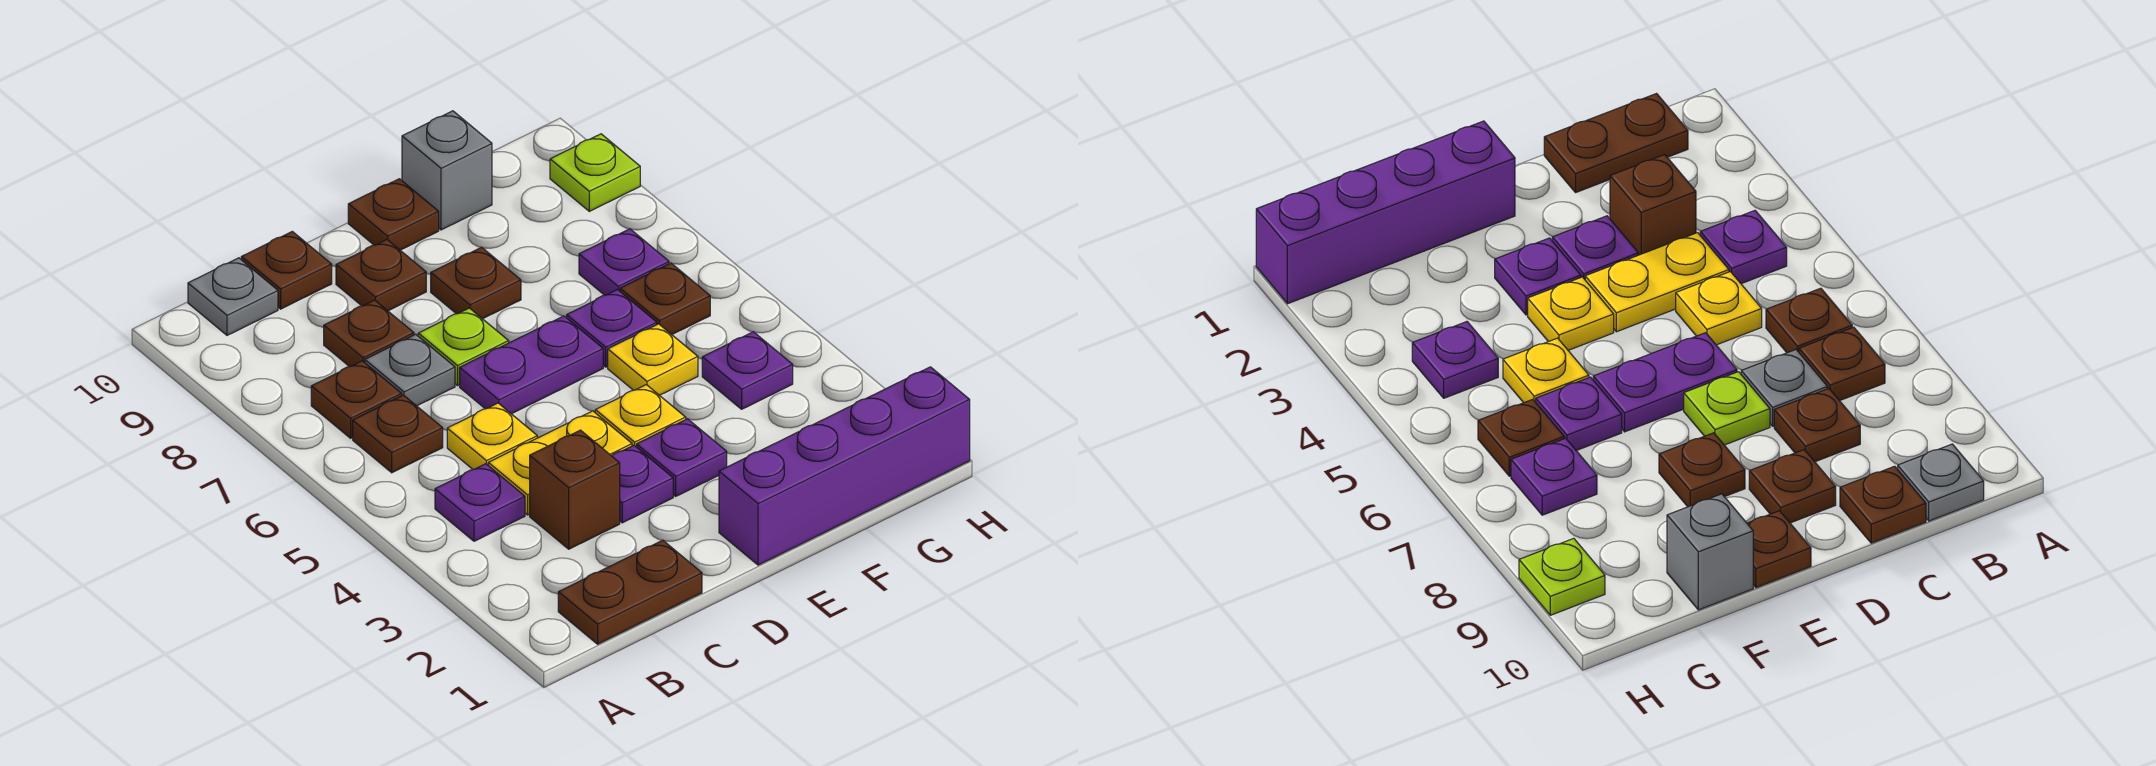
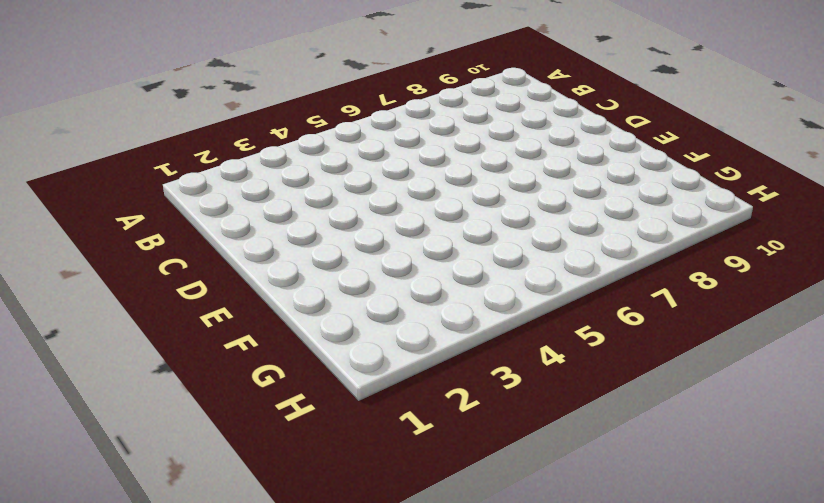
none -> brown 1x2 plate [558,540,702,644]
none -> purple 1x1 plate [435,464,525,541]
none -> brown 1x1 plate [353,395,443,473]

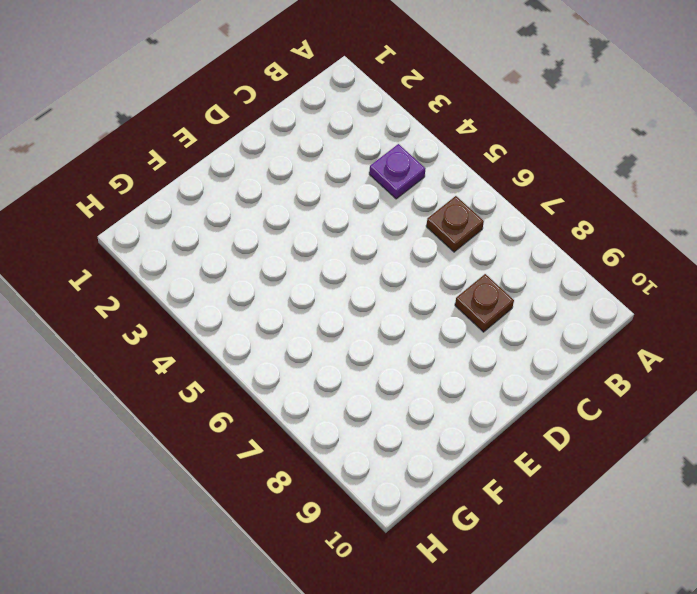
none -> brown 1x2 plate [558,540,702,644]
none -> brown 1x1 plate [311,361,402,438]
none -> grey 1x1 plate [188,258,278,335]

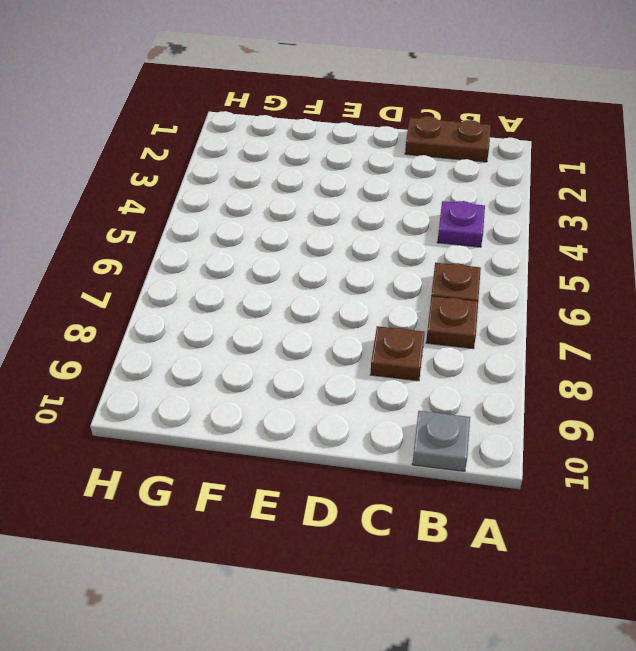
none -> brown 1x1 brick [530,430,620,549]
none -> yellow 1x2 plate [488,411,632,515]
none -> yellow 1x1 plate [447,403,537,469]

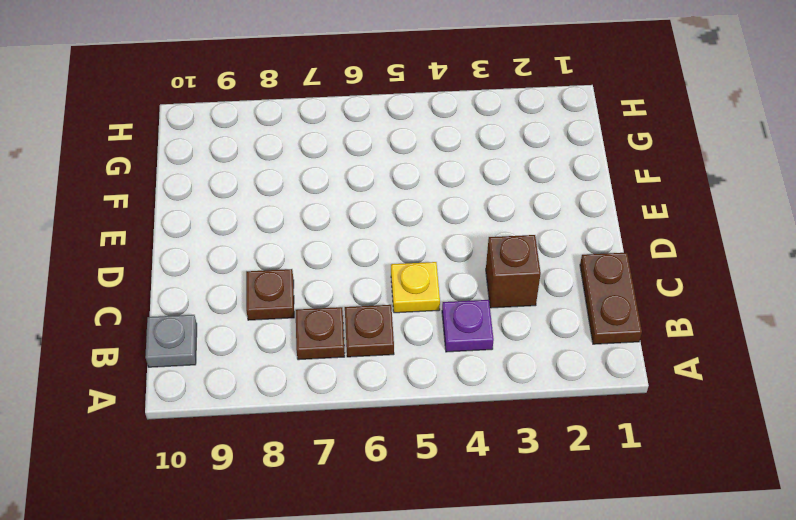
none -> yellow 1x2 plate [488,411,632,515]
none -> grey 1x1 plate [365,334,455,406]
none -> brown 1x1 plate [241,232,332,309]

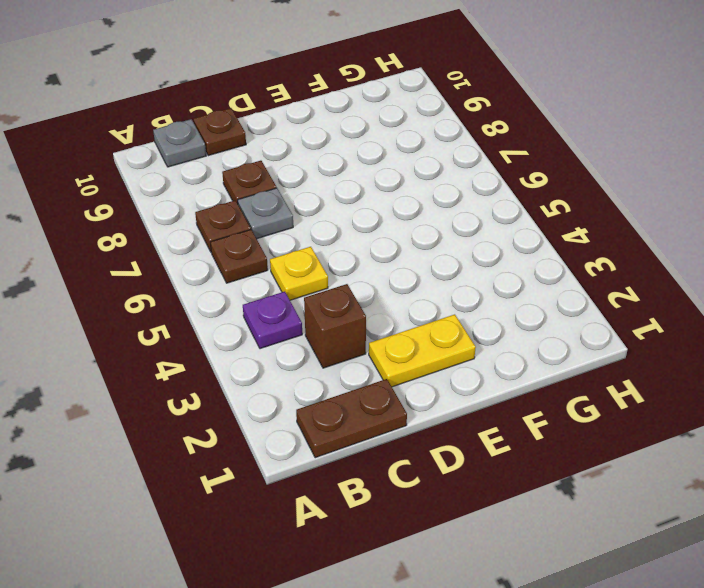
yellow 1x2 plate [369,314,476,387] -> yellow 1x2 plate moved to [488,411,632,515]
none -> purple 1x1 plate [612,445,673,523]
none -> purple 1x2 plate [460,316,603,414]
none -> lime 1x1 plate [418,308,509,385]

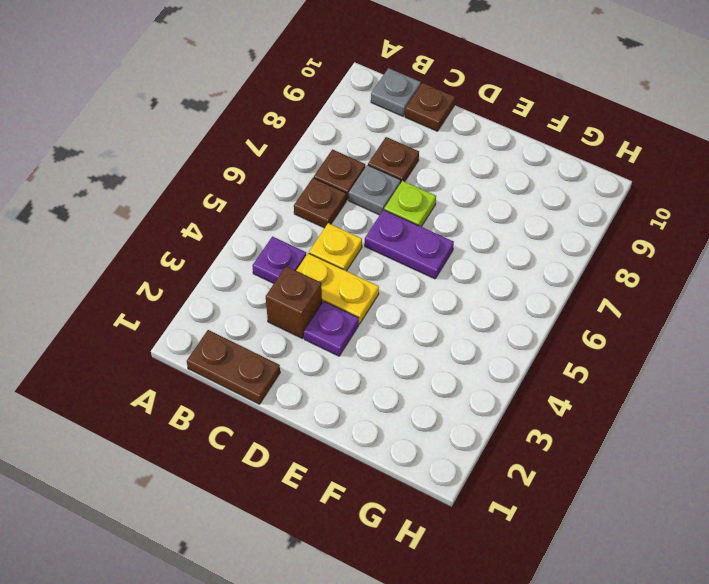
none -> brown 1x1 plate [336,240,426,311]
none -> purple 1x4 brick [719,367,970,565]
none -> purple 1x1 plate [637,419,727,496]

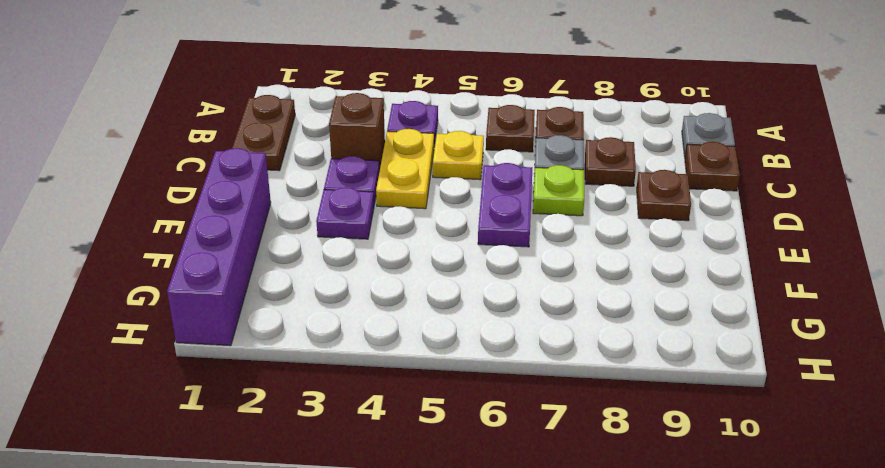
none -> yellow 1x1 plate [595,385,686,447]
none -> brown 1x1 plate [431,247,521,319]
none -> brown 1x1 plate [348,179,439,250]

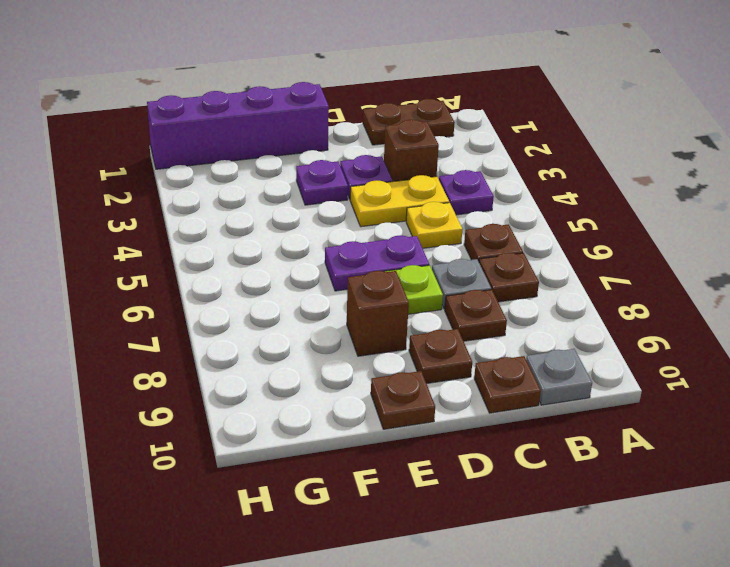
brown 1x1 brick [347,271,409,356] -> brown 1x1 plate [431,247,521,319]
none -> yellow 1x1 plate [595,385,686,447]
none -> yellow 1x1 plate [608,324,698,395]
none -> purple 1x1 plate [567,290,657,367]

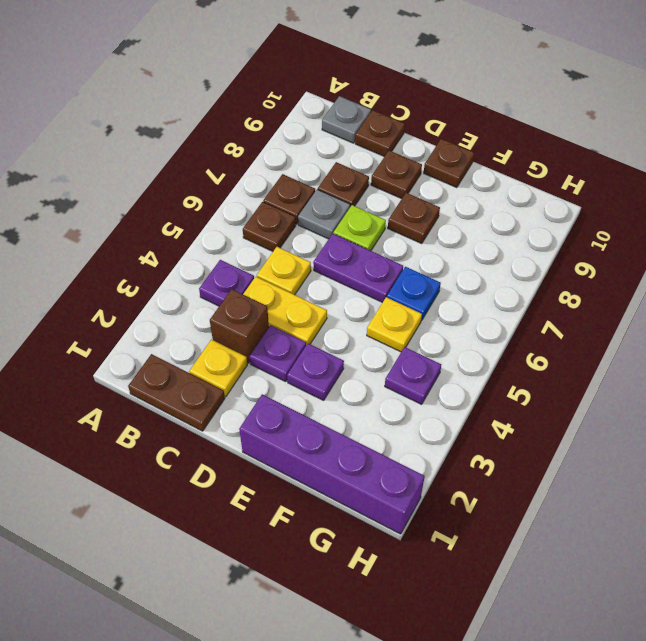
yellow 1x1 plate [189,340,247,397] -> yellow 1x1 plate moved to [595,385,686,447]
blue 1x1 plate [387,267,441,321] -> purple 1x1 plate [567,290,657,367]
none -> grey 1x1 brick [402,111,492,230]
none -> brown 1x1 plate [620,263,710,334]
none -> purple 1x1 plate [579,229,669,295]

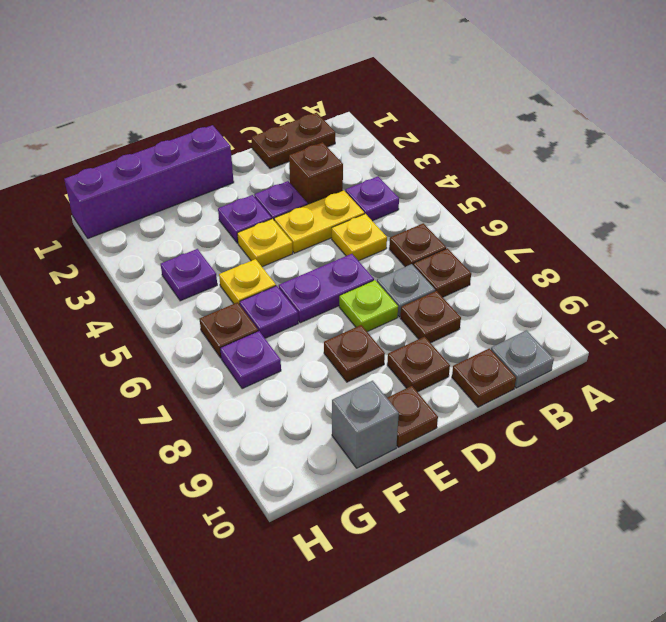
none -> lime 1x1 plate [550,134,640,211]

